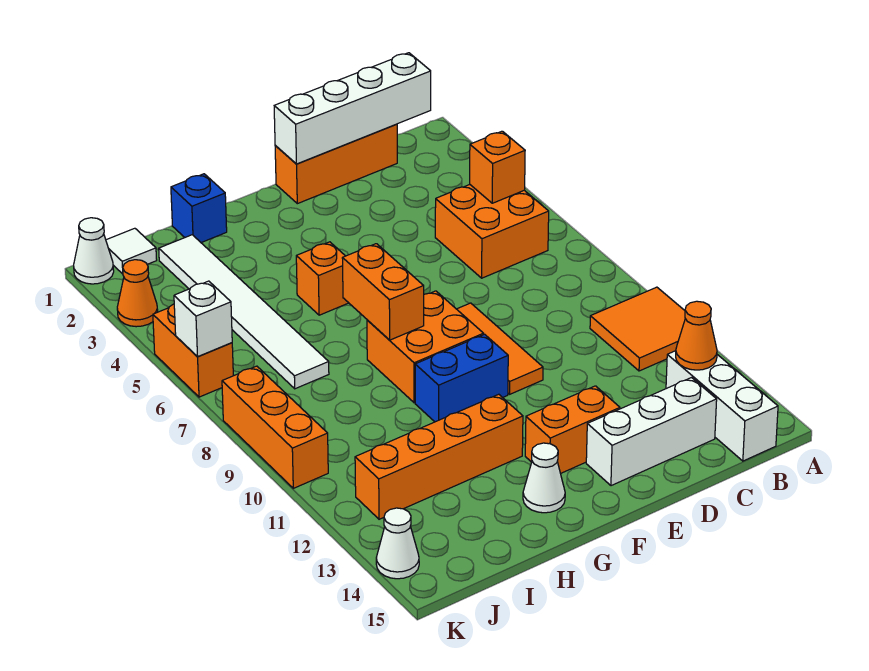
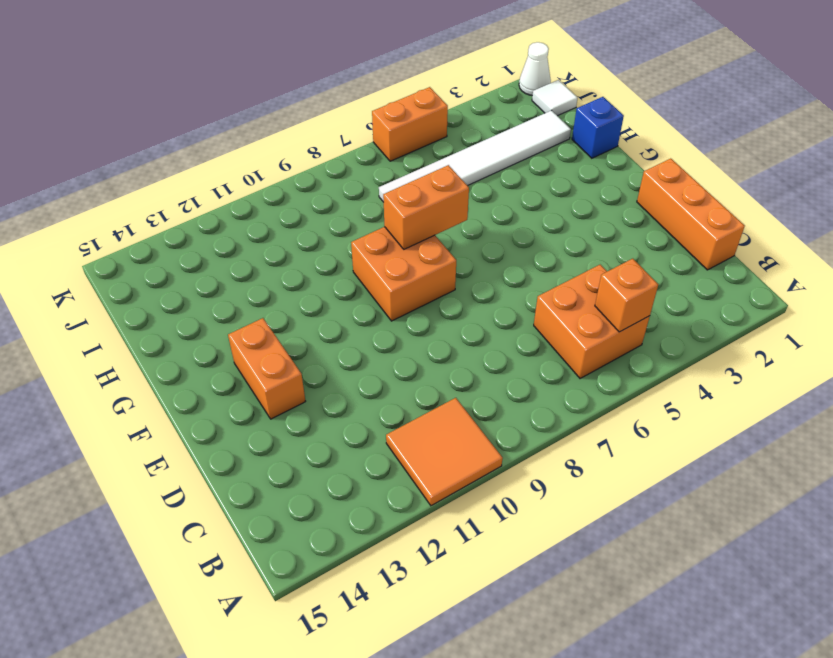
none -> white 1x3 brick [666,351,778,461]
none -> white 1x3 brick [586,378,717,486]
none -> orange 1x3 tile [457,303,543,394]

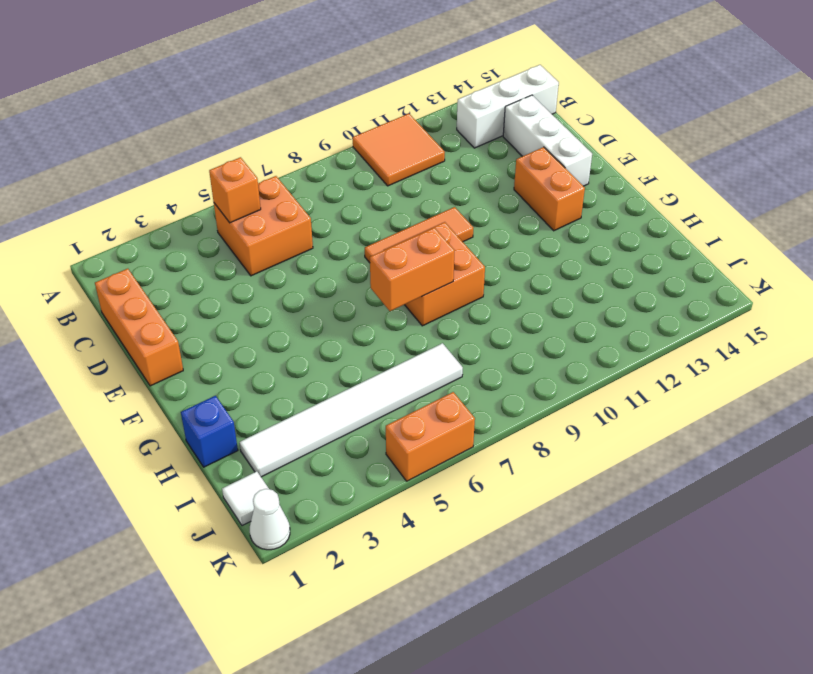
none -> blue 1x2 brick [415,334,508,422]
none -> orange 1x1 brick [296,242,348,315]
none -> orange 1x4 brick [355,394,523,519]

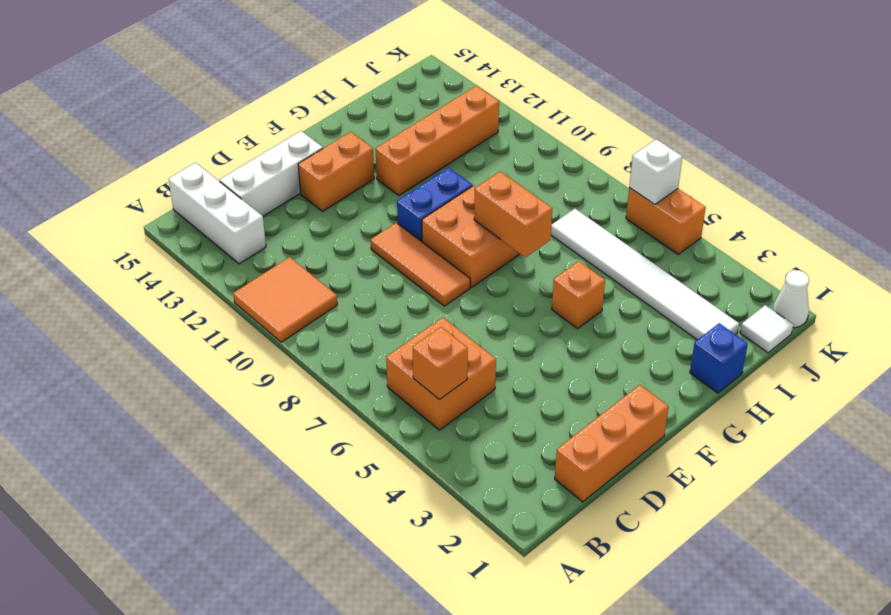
none -> white 1x1 cone [523,443,565,513]
none -> orange 1x1 cone [117,260,158,327]
none -> orange 1x3 brick [222,366,328,488]

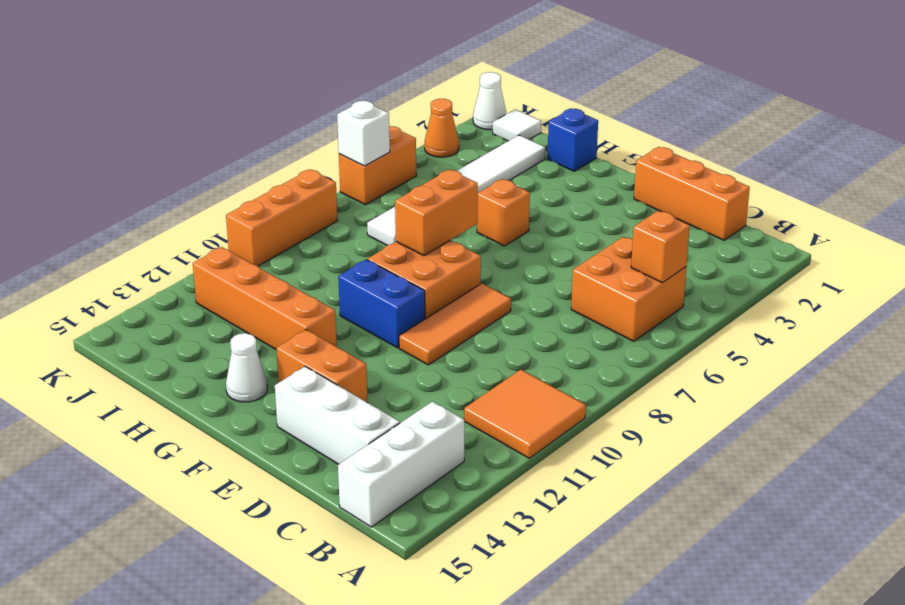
none -> white 1x1 cone [376,508,419,579]
none -> white 1x4 brick [274,53,431,164]
none -> orange 1x1 cone [676,301,717,370]

